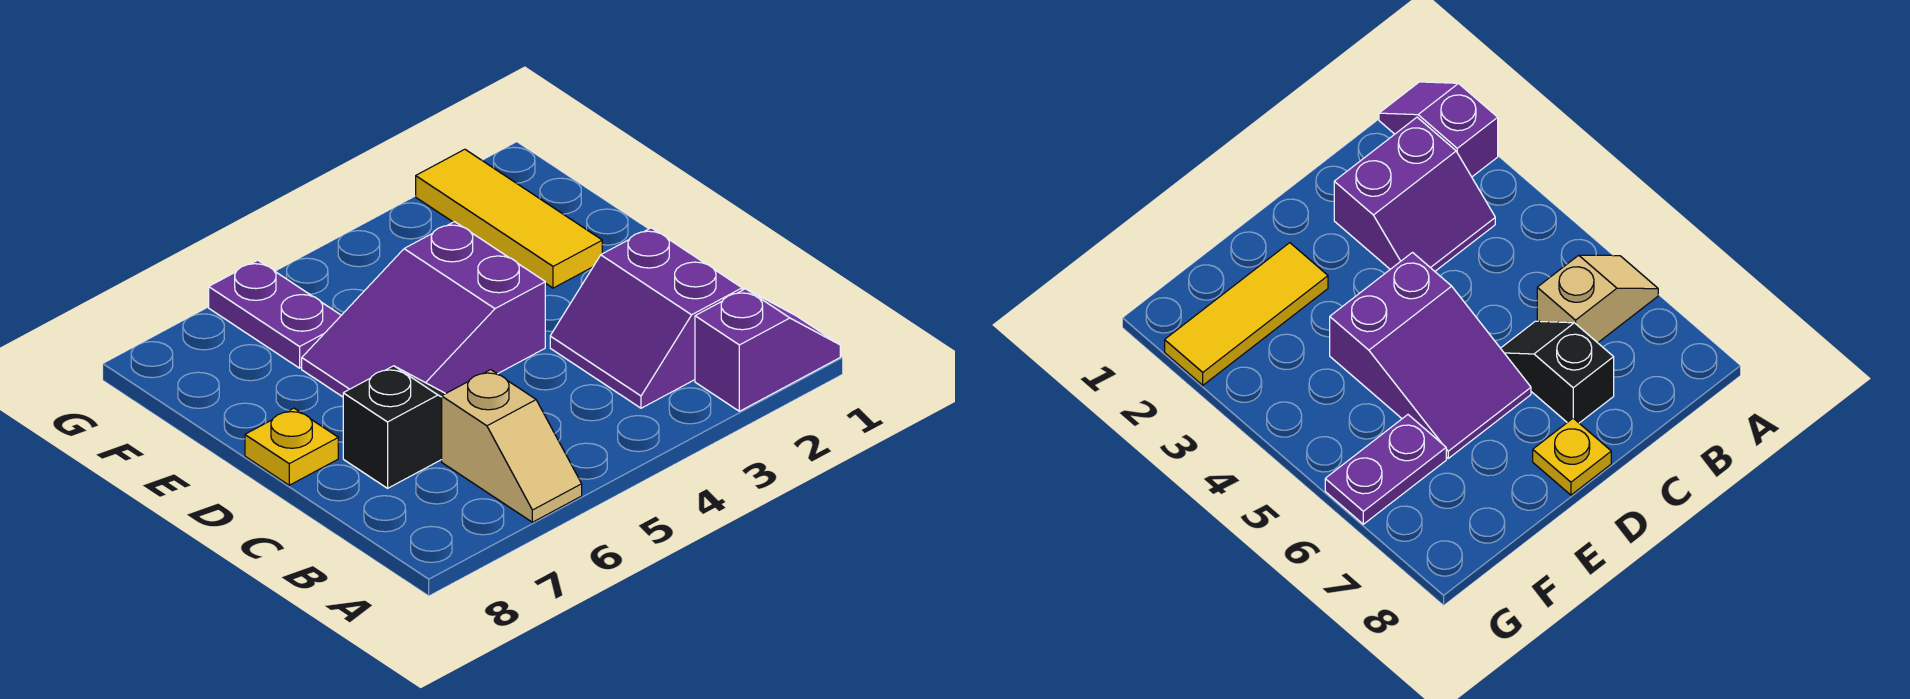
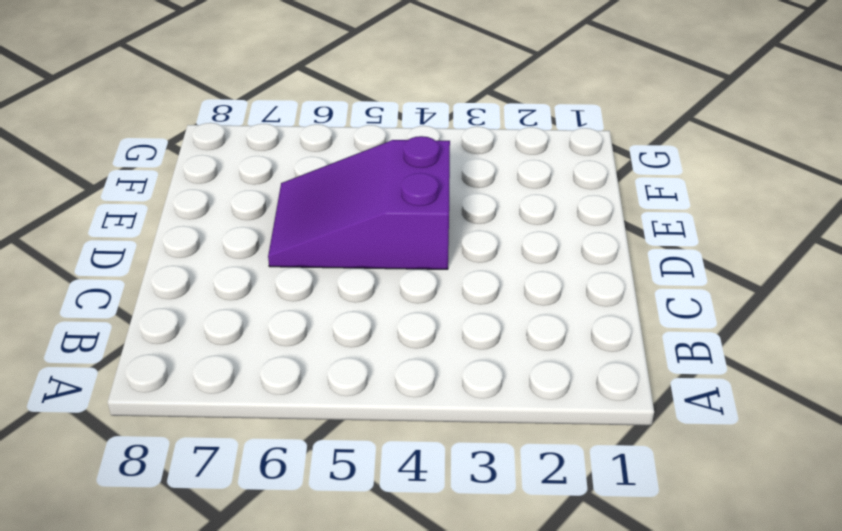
none -> purple 1x2 slope [695,289,840,411]
none -> tan 1x2 slope [442,370,582,522]

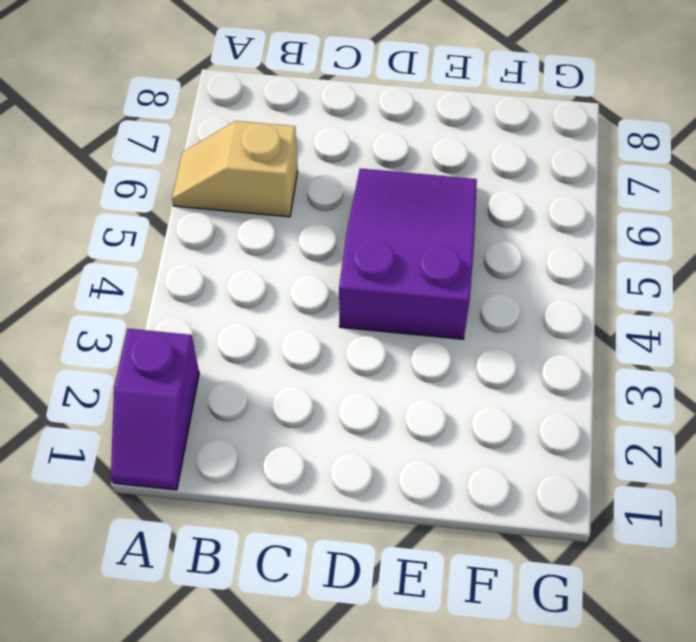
none -> purple 2x2 slope [550,228,742,408]
none -> black 1x2 slope [343,366,445,488]

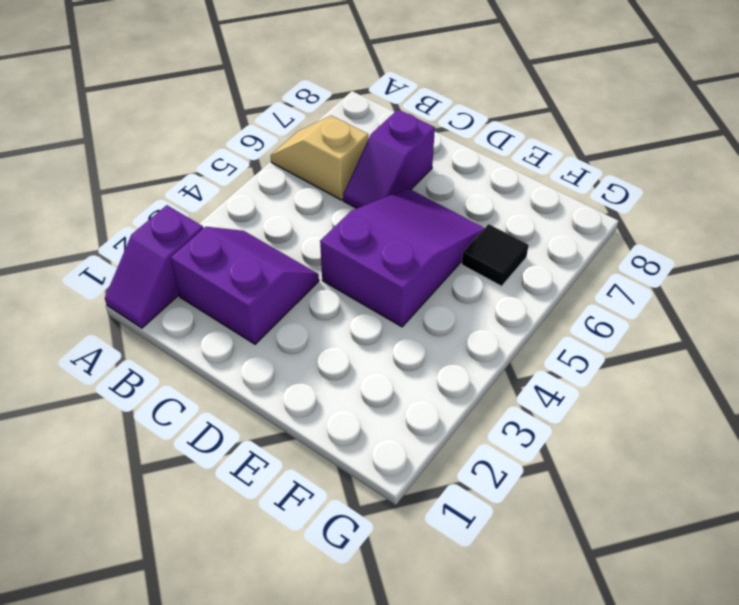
purple 1x2 slope [343,110,435,208] -> black 1x2 slope [343,366,445,488]
black 1x1 tile [461,224,529,286] -> purple 1x2 plate [209,260,341,368]
none -> yellow 1x1 plate [245,408,338,485]
none -> yellow 1x3 tile [416,149,602,288]

